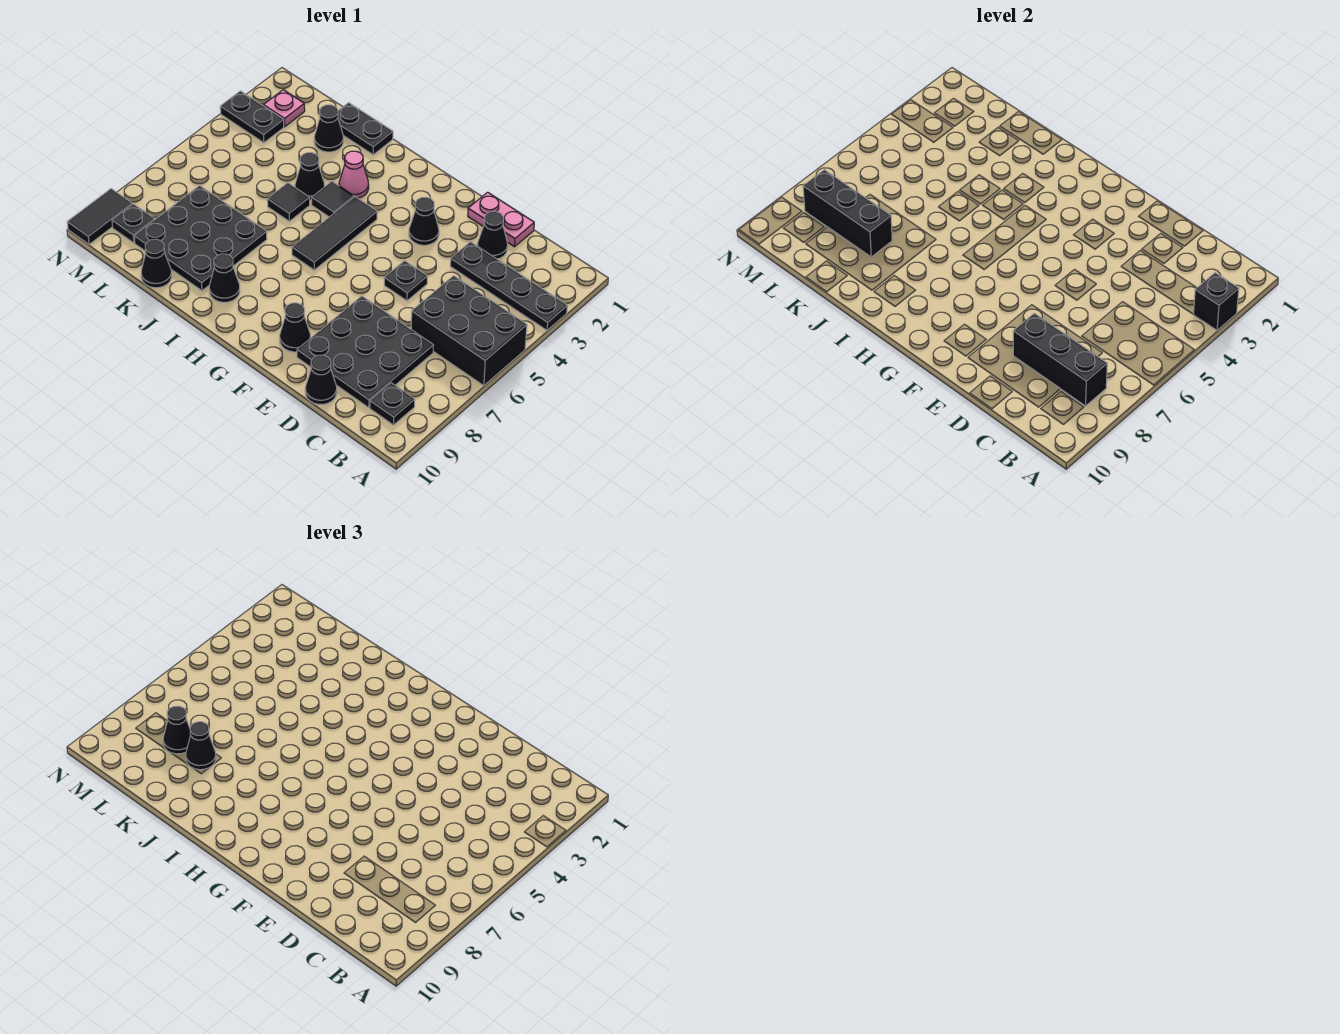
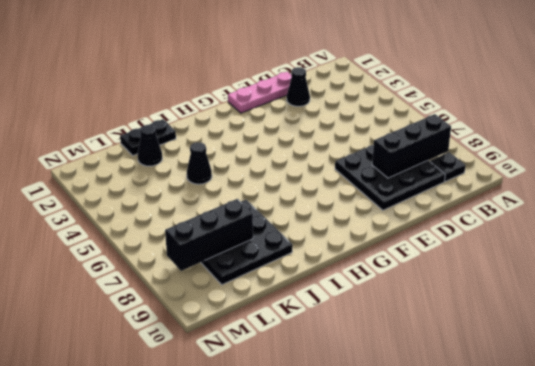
pink 1x3 plate [228,72,292,113] -> pink 1x2 plate [468,192,534,247]
none -> black 1x4 plate [450,242,567,330]
none -> black 2x3 brick [411,276,527,386]
none -> black 1x1 cone [305,355,337,405]

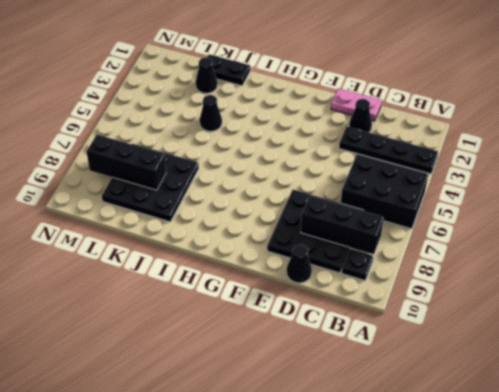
none -> black 1x1 plate [384,261,427,301]
none -> black 1x1 cone [409,197,439,245]
none -> black 1x1 cone [280,303,310,352]

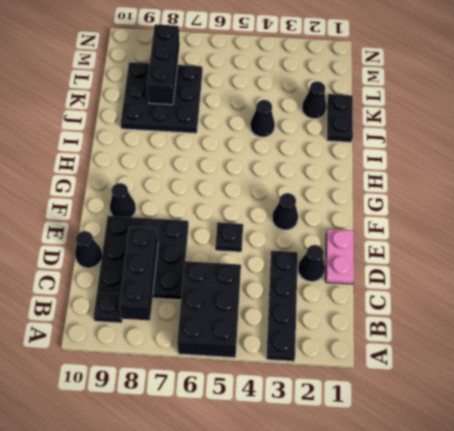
none -> black 1x3 tile [292,197,377,270]
none -> pink 1x1 cone [339,151,369,198]
none -> black 1x1 tile [312,182,354,217]

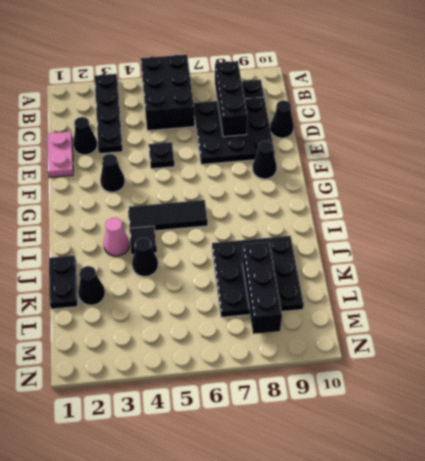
none -> black 1x1 cone [209,254,240,302]
none -> black 1x1 tile [267,183,310,221]
none -> black 1x1 cone [141,239,172,288]

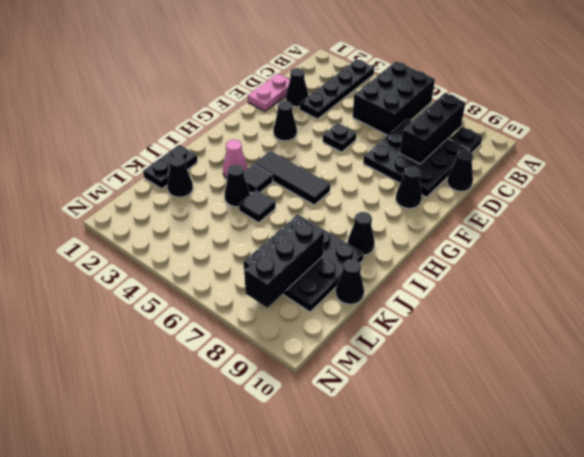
none -> pink 1x1 plate [263,90,305,127]
none -> black 1x2 plate [220,91,284,143]
none -> black 1x1 plate [112,204,155,243]

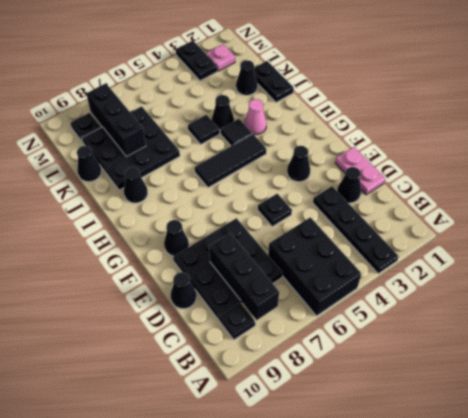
none -> black 1x2 tile [67,189,132,244]
none -> black 1x1 brick [1193,273,1239,330]
none -> black 1x1 cone [186,722,216,770]

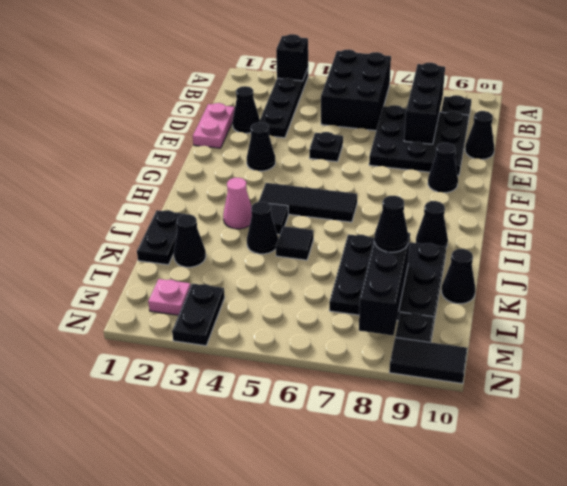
none -> black 1x1 cone [163,706,190,754]

